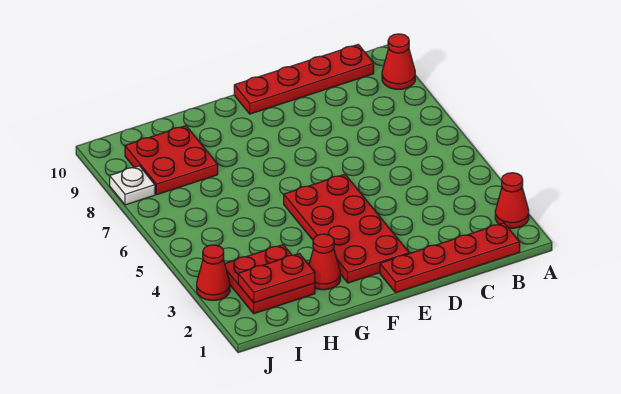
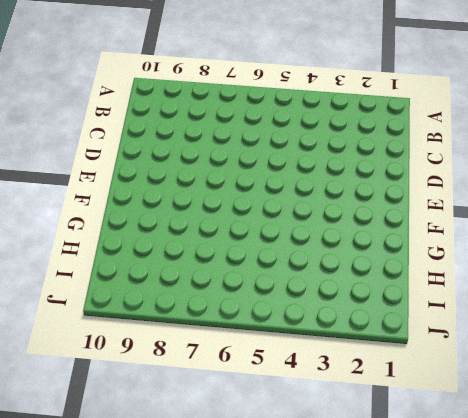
none -> red 1x1 cone [495,173,529,228]
none -> red 1x1 cone [382,34,415,89]

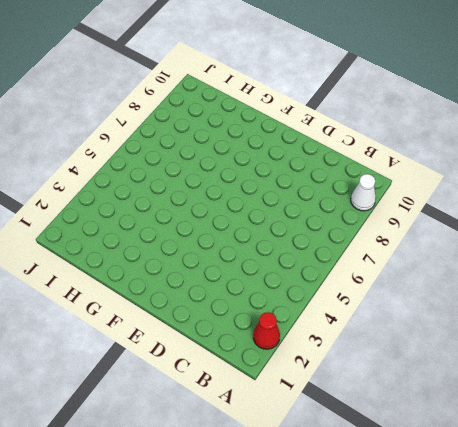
white 1x1 cone [351,174,376,211] -> red 1x1 cone [382,34,415,89]
none -> red 1x4 plate [380,223,520,293]
none -> red 1x4 plate [234,45,374,114]

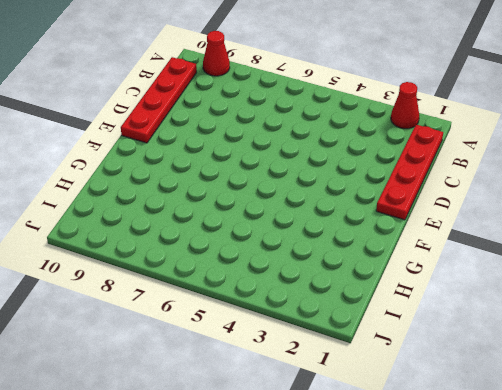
none -> red 2x4 plate [284,174,409,283]
none -> red 1x1 cone [309,234,340,290]

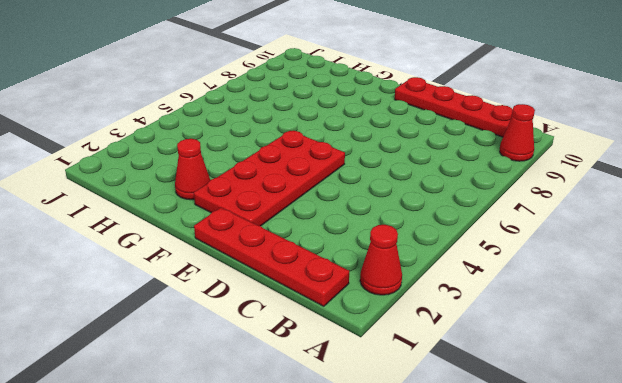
none -> red 2x2 plate [225,245,315,314]
none -> red 2x2 plate [125,126,218,195]

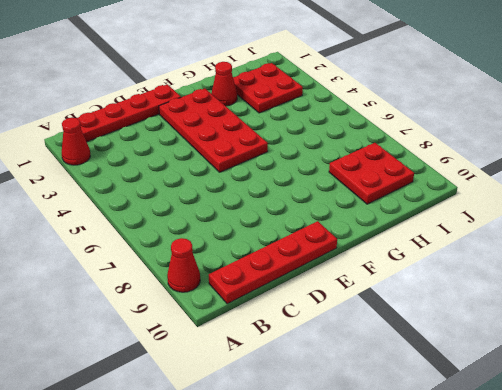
none -> red 1x1 cone [197,245,230,300]
none -> white 1x1 plate [110,166,155,205]

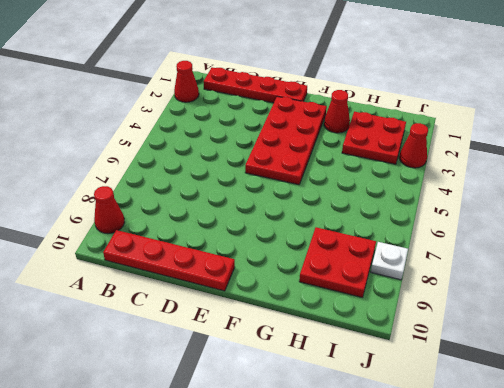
none -> red 1x2 plate [238,254,315,303]

